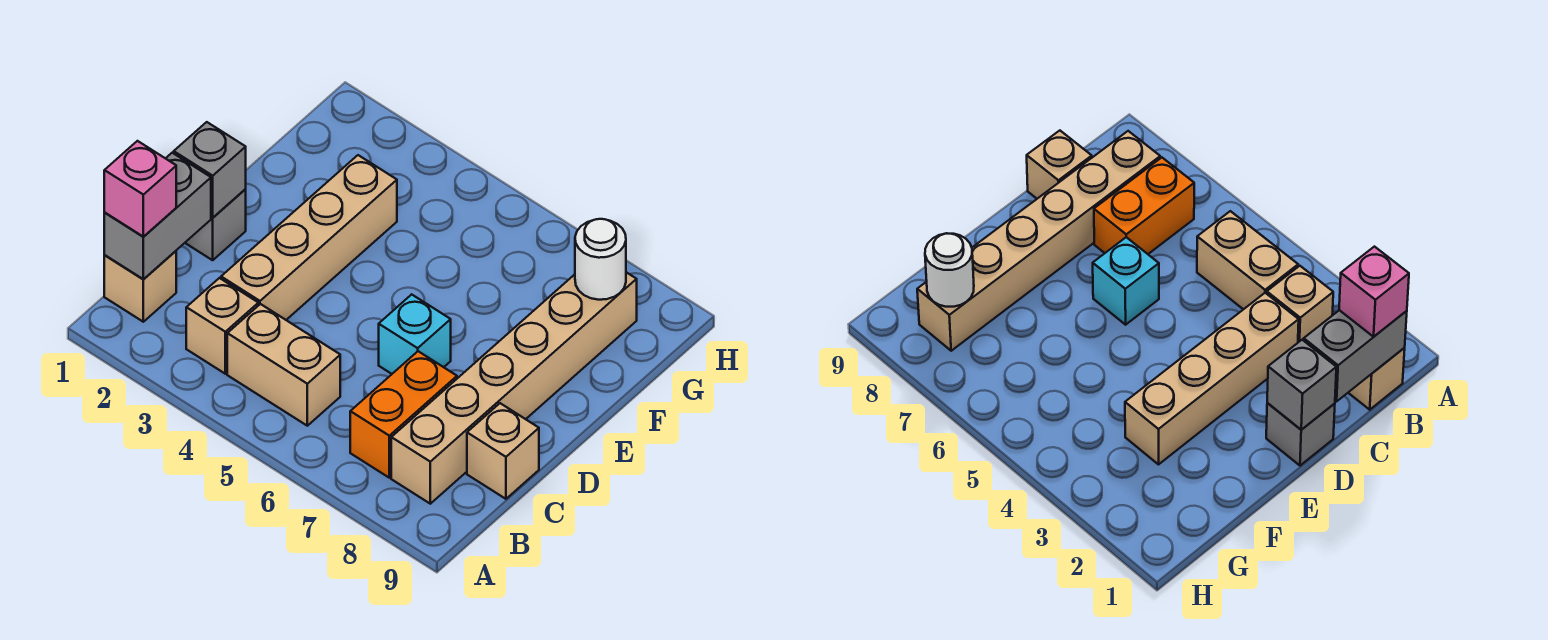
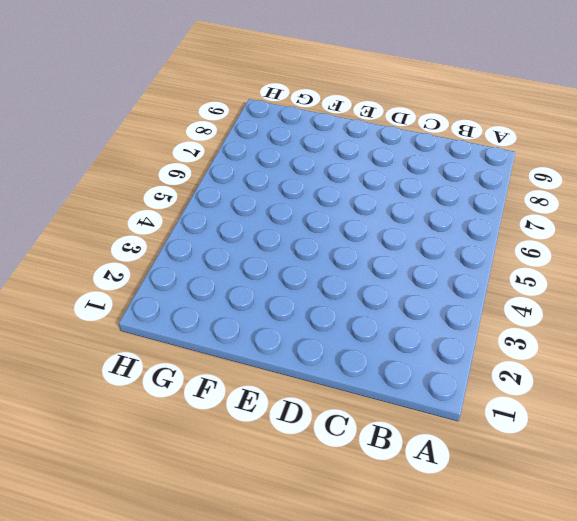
none -> tan 1x1 brick [104,251,176,322]
none -> tan 1x1 brick [186,278,258,374]
none -> tan 1x2 brick [227,304,340,426]

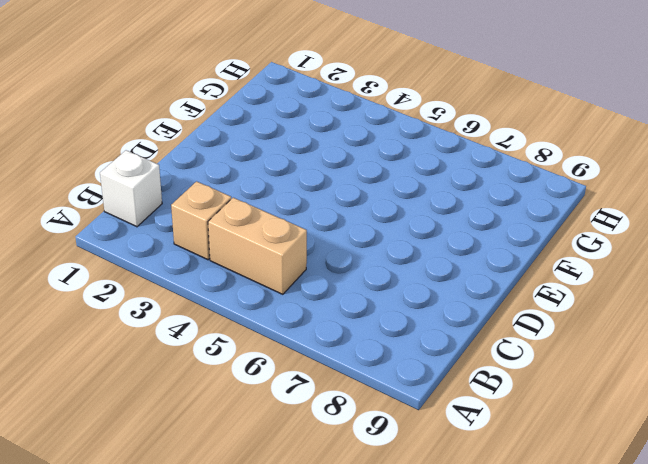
white 1x1 brick [100,150,162,227] -> tan 1x1 brick [104,251,176,322]
none -> orange 1x2 brick [350,351,457,478]
none -> tan 1x6 brick [391,272,637,504]
none -> tan 1x4 brick [221,155,397,320]

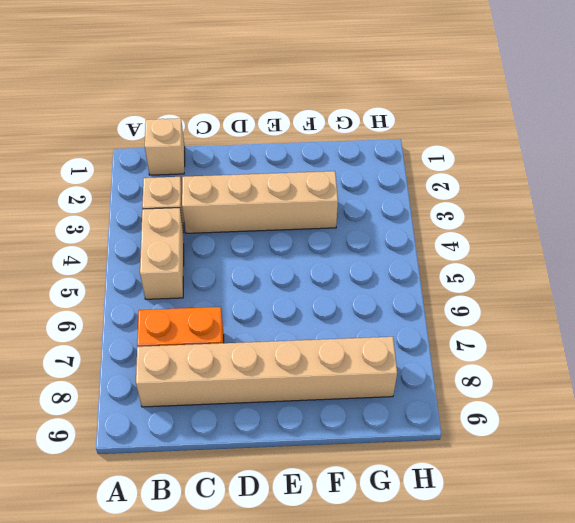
none -> tan 1x1 brick [467,403,539,499]
none -> grey 1x1 brick [185,189,246,260]
none -> cyan 1x1 brick [379,294,451,374]

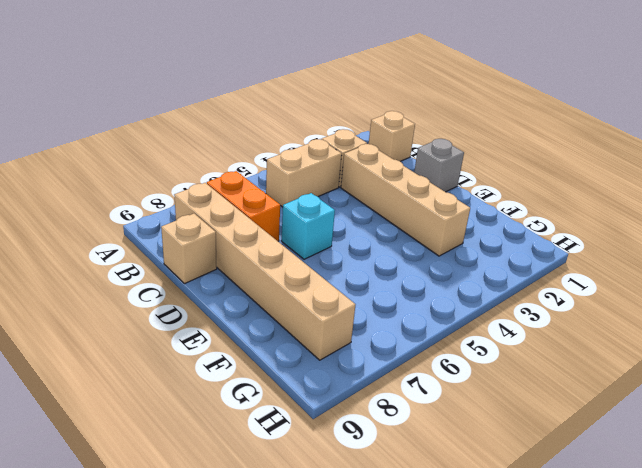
none -> grey 1x2 brick [104,153,211,279]
none -> grey 1x1 brick [174,122,246,218]
none -> white 1x1 round brick [575,219,626,300]

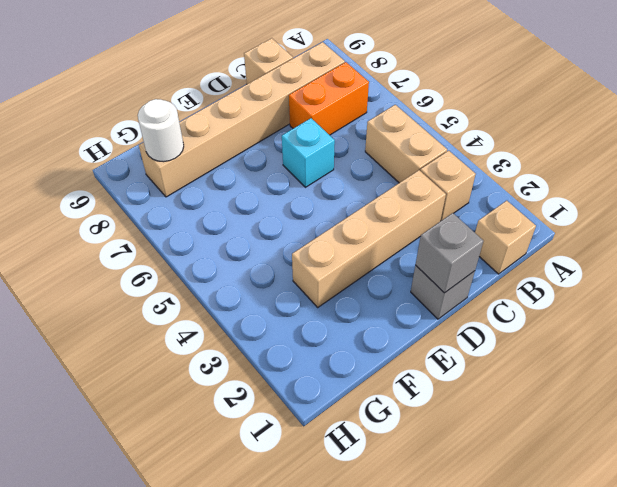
none -> grey 1x2 brick [104,153,211,279]
none -> pink 1x1 brick [104,141,176,237]

